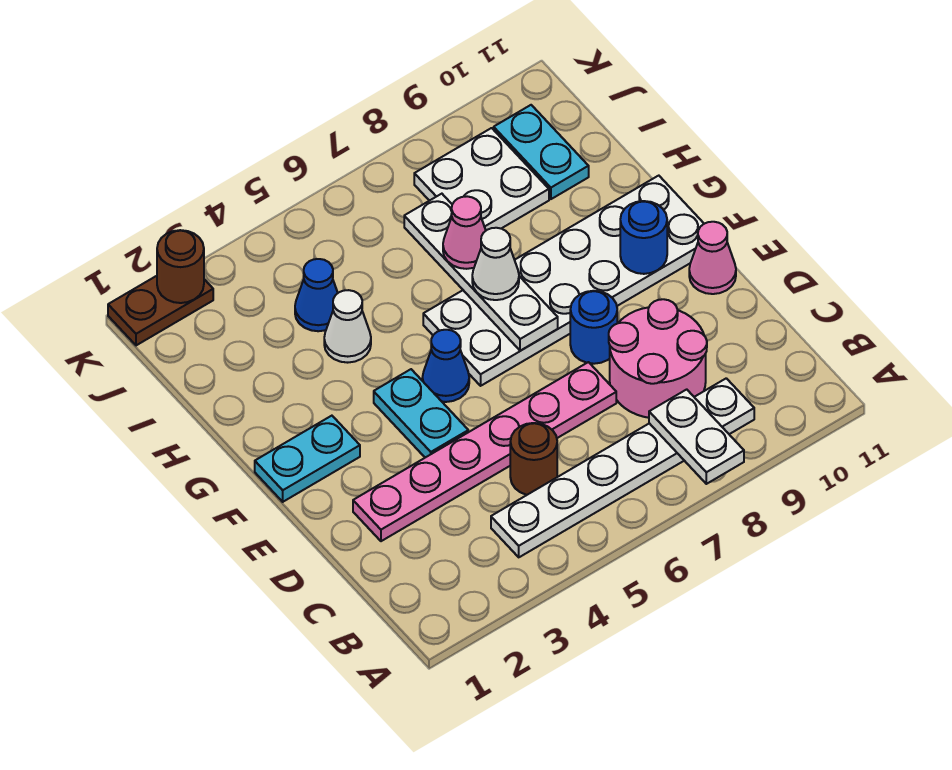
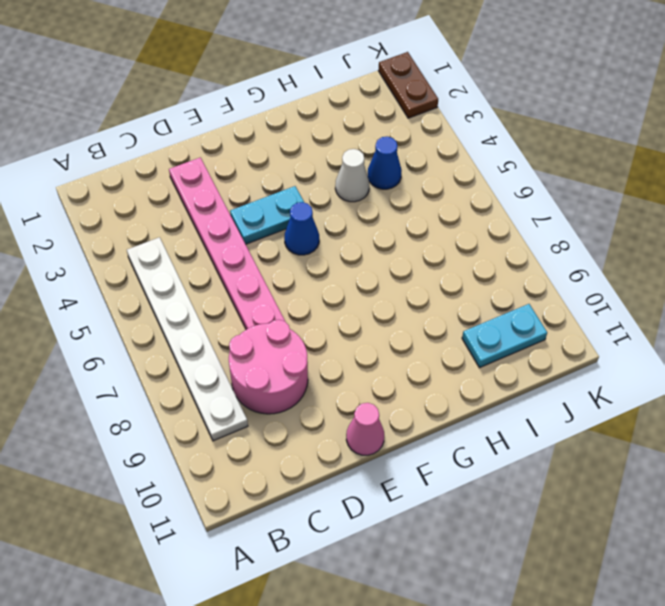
none -> brown 1x1 round brick [510,423,557,495]
none -> blue 1x1 round brick [570,291,617,364]
none -> cyan 1x2 plate [255,416,360,502]

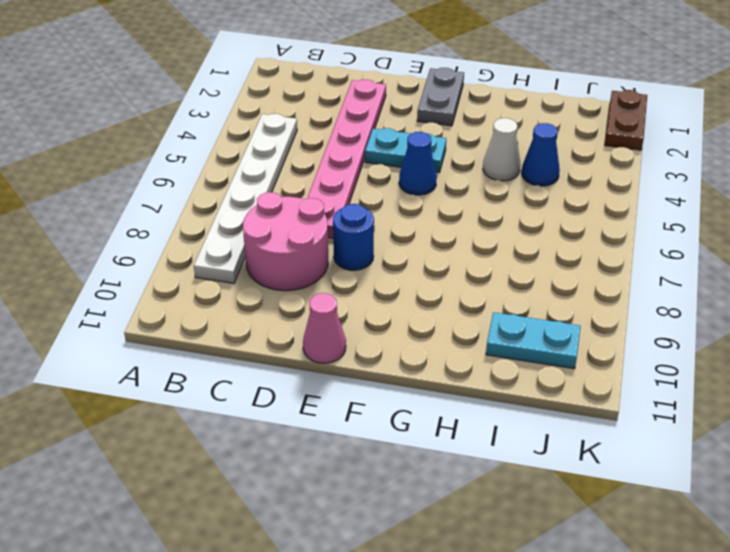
grey 1x2 plate [417,68,464,126] -> cyan 1x2 plate [255,416,360,502]
none -> brown 1x1 round brick [510,423,557,495]
none -> white 2x6 plate [423,176,704,386]
none -> white 2x2 plate [414,128,549,230]

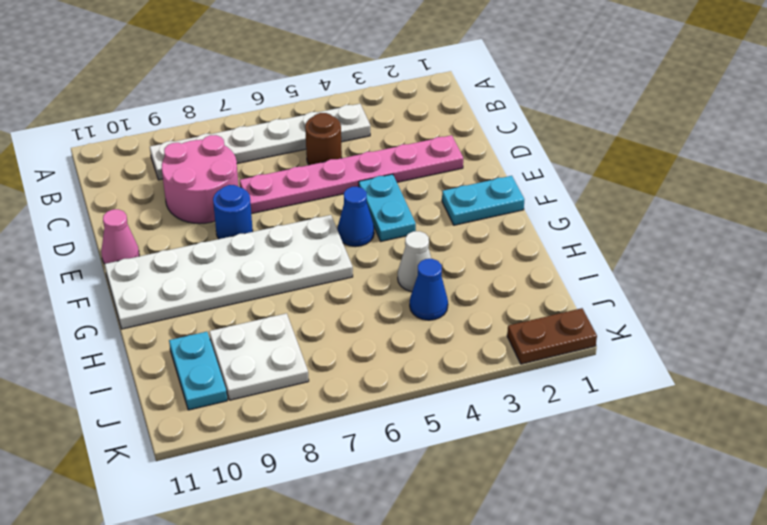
none -> white 1x2 plate [649,389,744,484]
none -> white 1x4 plate [404,194,558,351]
none -> blue 1x1 round brick [620,201,667,274]

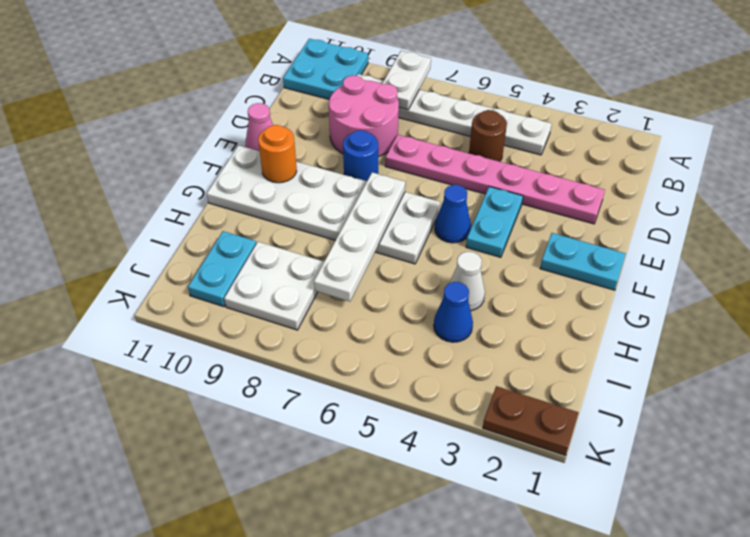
cyan 2x2 plate [283,39,368,99] -> none
orange 1x1 round brick [258,125,297,183] -> blue 1x1 round brick [620,201,667,274]
none -> brown 1x1 round brick [157,230,204,303]
none -> white 1x1 cone [472,228,519,300]
none -> pink 1x1 cone [443,196,486,269]

